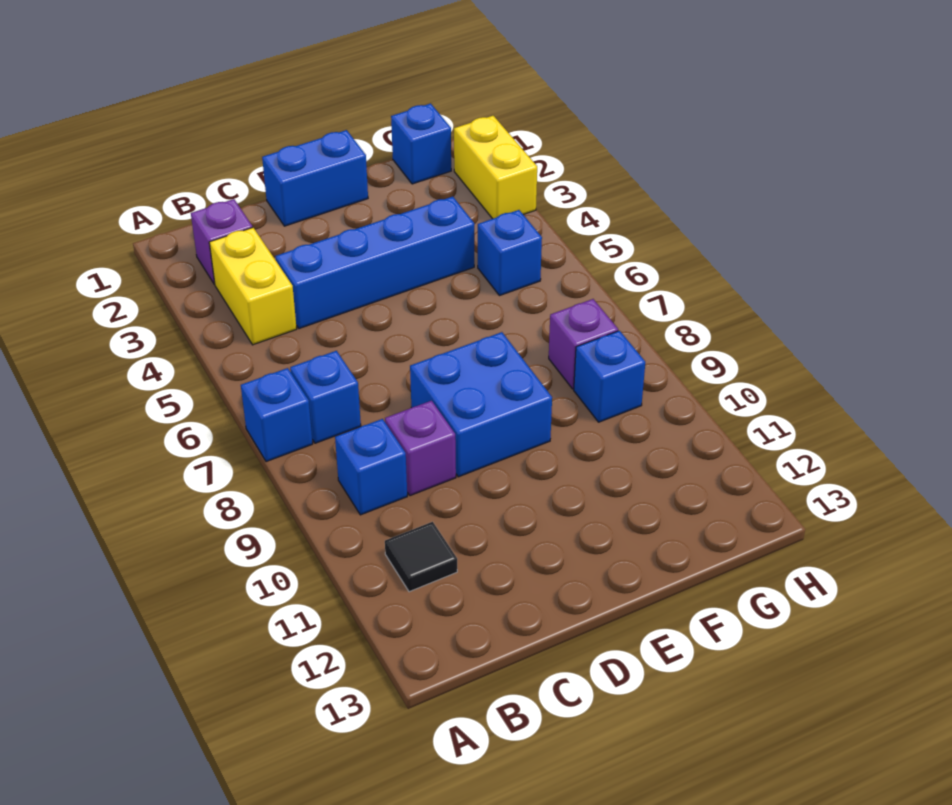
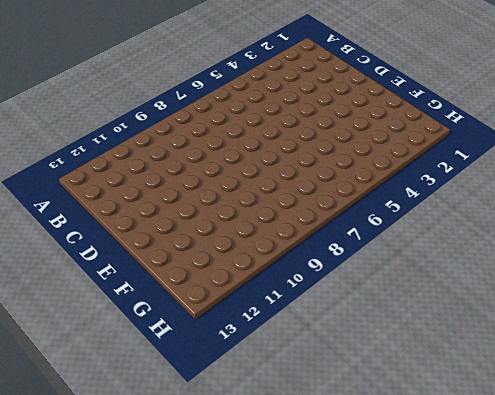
none -> blue 1x1 brick [241,368,313,462]
none -> purple 1x1 brick [191,199,253,284]
none -> yellow 1x2 brick [209,228,297,345]

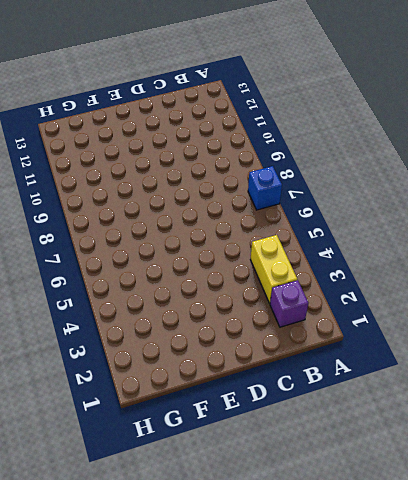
none -> blue 1x1 brick [290,351,361,443]
none -> blue 1x1 brick [335,419,407,515]
none -> black 1x1 tile [385,522,457,592]

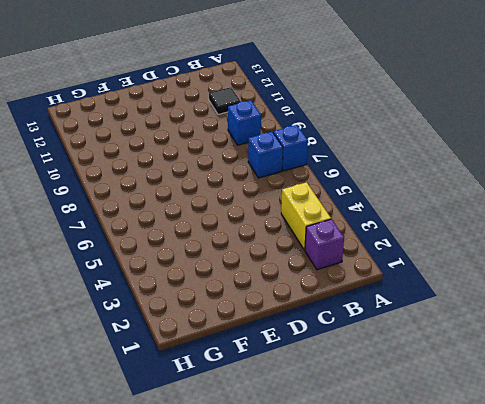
none -> blue 1x4 brick [275,197,474,329]
none -> purple 1x1 brick [385,401,456,496]
none -> blue 1x2 brick [262,130,368,226]

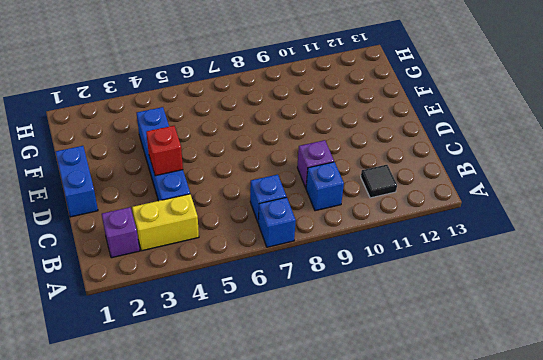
red 1x1 brick [146,126,183,176] -> none
none -> blue 2x2 brick [410,332,552,477]
none -> blue 1x1 brick [391,103,451,184]
none -> blue 1x1 brick [478,210,542,296]

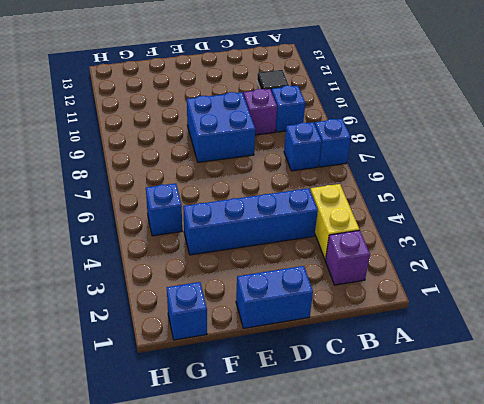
none -> purple 1x1 brick [549,299,618,389]
none -> blue 1x1 brick [574,331,645,422]
none -> yellow 1x2 brick [454,116,537,219]

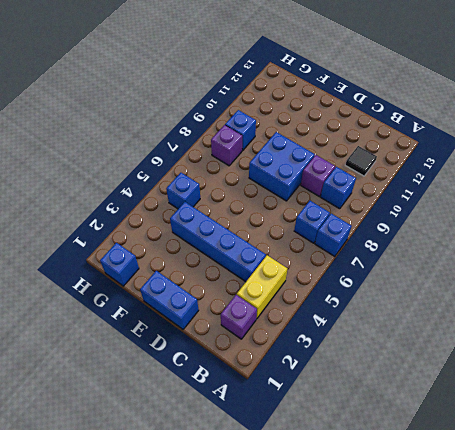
none -> yellow 1x2 brick [454,116,537,219]

